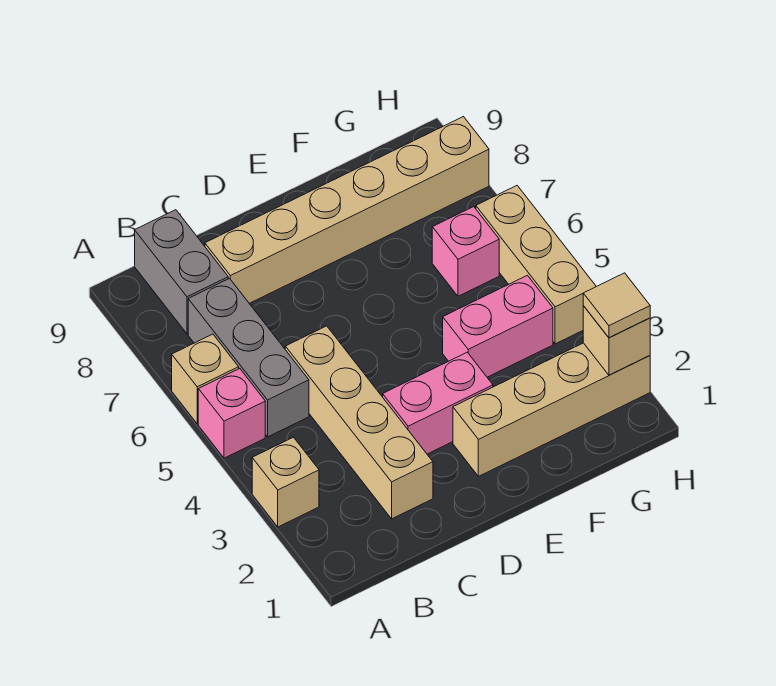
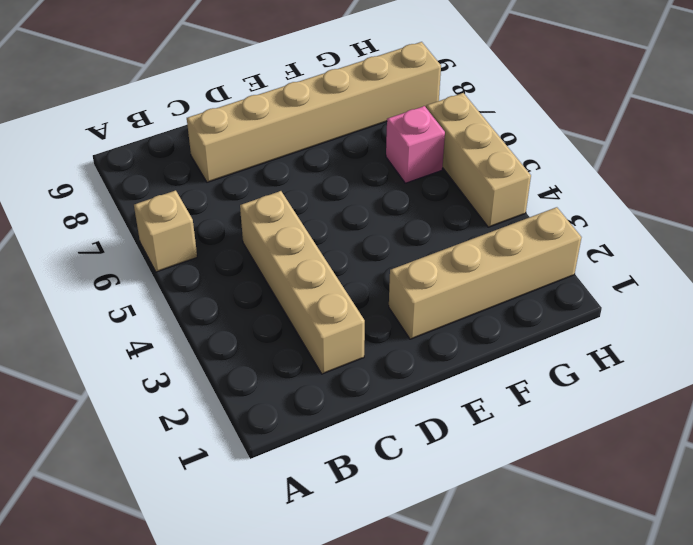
none -> tan 1x1 brick [252,437,319,527]
none -> pink 1x1 brick [198,369,265,458]
none -> grey 1x3 brick [188,279,309,437]

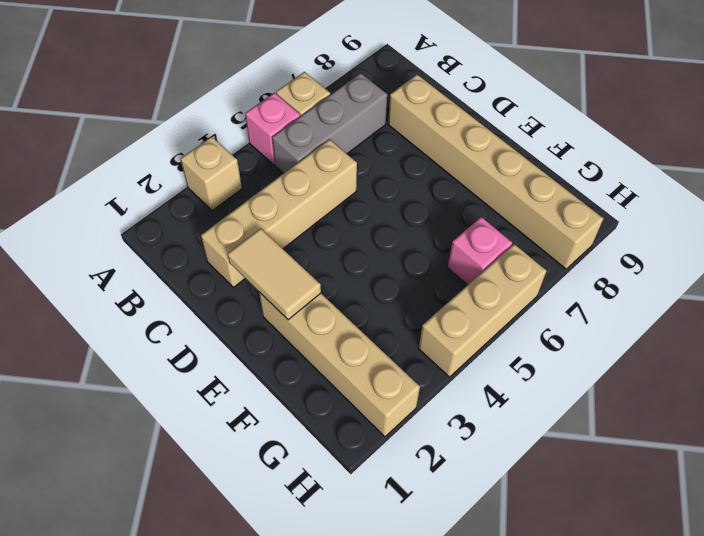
tan 1x2 tile [228,228,321,320] -> none
none -> grey 1x2 brick [135,210,228,334]
none -> pink 1x2 brick [383,352,493,454]
none -> pink 1x2 brick [443,275,553,377]

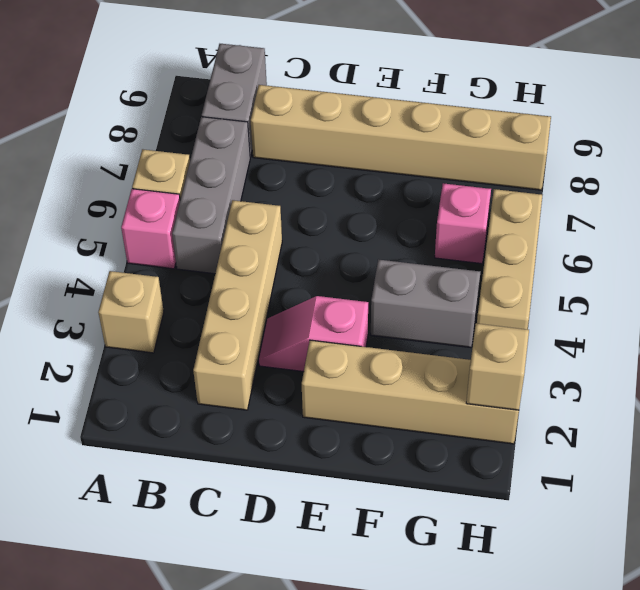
pink 1x2 slope [259,296,368,372] -> pink 1x2 brick [383,352,493,454]
grey 1x2 brick [371,259,480,348] -> pink 1x2 brick [443,275,553,377]
none -> tan 1x1 tile [583,273,650,338]

